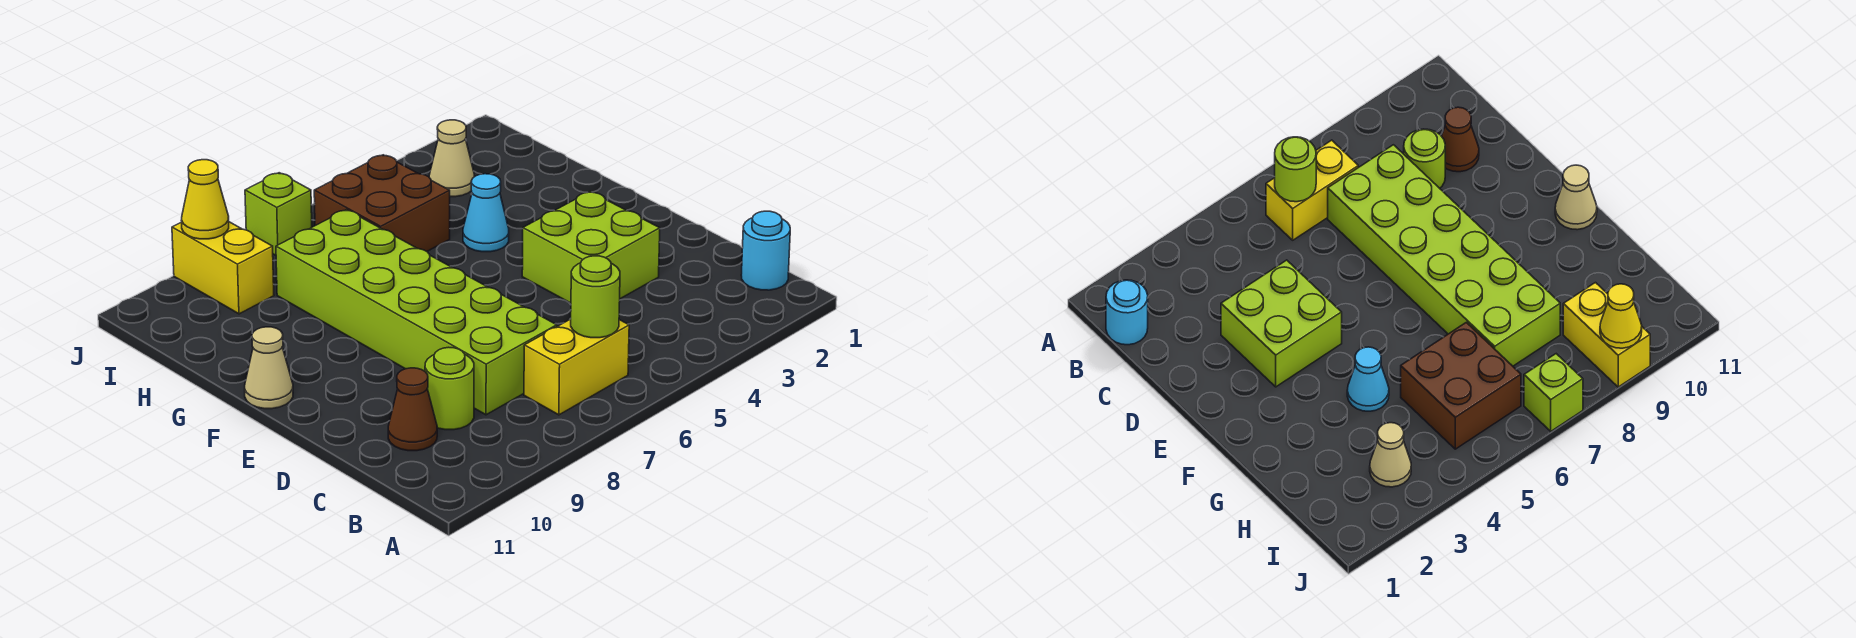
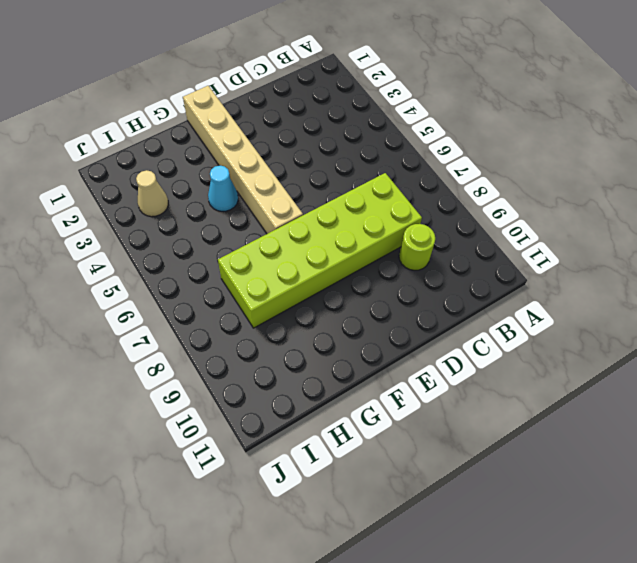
tan 1x6 brick [183,86,303,234] -> none
none -> cyan 1x1 round brick [741,211,790,290]
none -> yellow 1x2 brick [524,319,629,415]
none -> brown 1x1 cone [388,368,437,451]

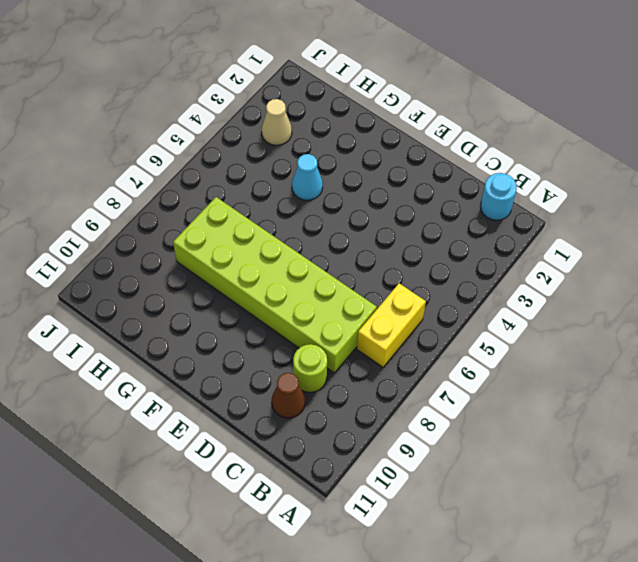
none -> lime 2x2 brick [522,192,660,303]
none -> tan 1x1 cone [245,327,293,409]
none -> brown 2x2 brick [314,155,450,251]

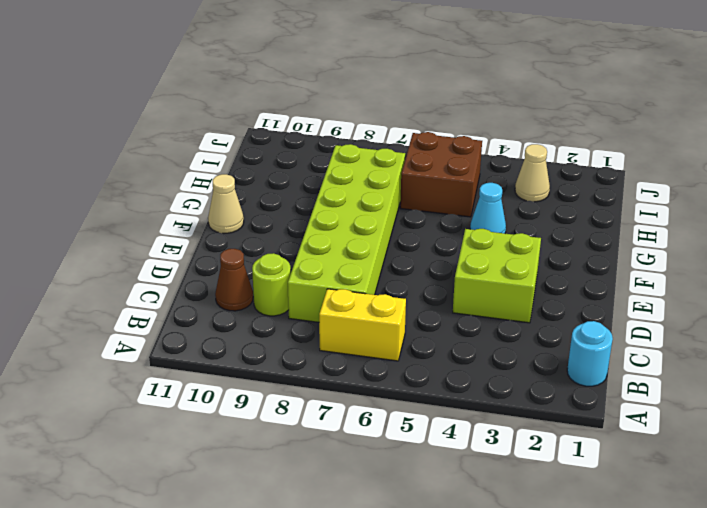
none -> yellow 1x2 brick [172,222,274,314]
none -> lime 1x1 brick [245,173,312,255]
none -> lime 1x1 round brick [571,256,620,338]

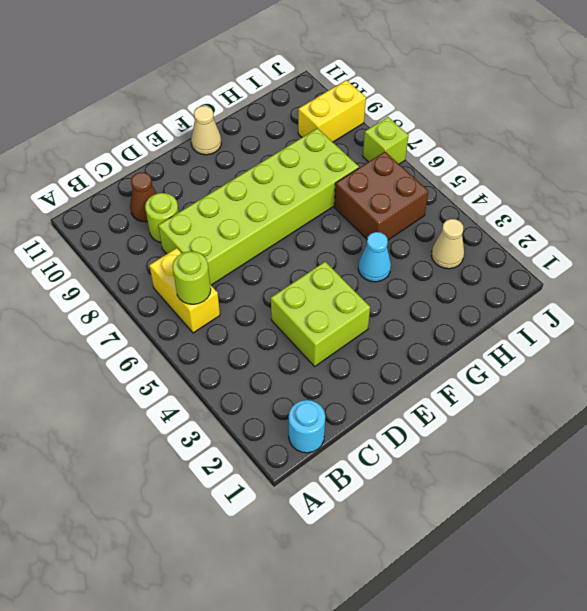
none -> yellow 1x1 cone [182,160,229,239]

